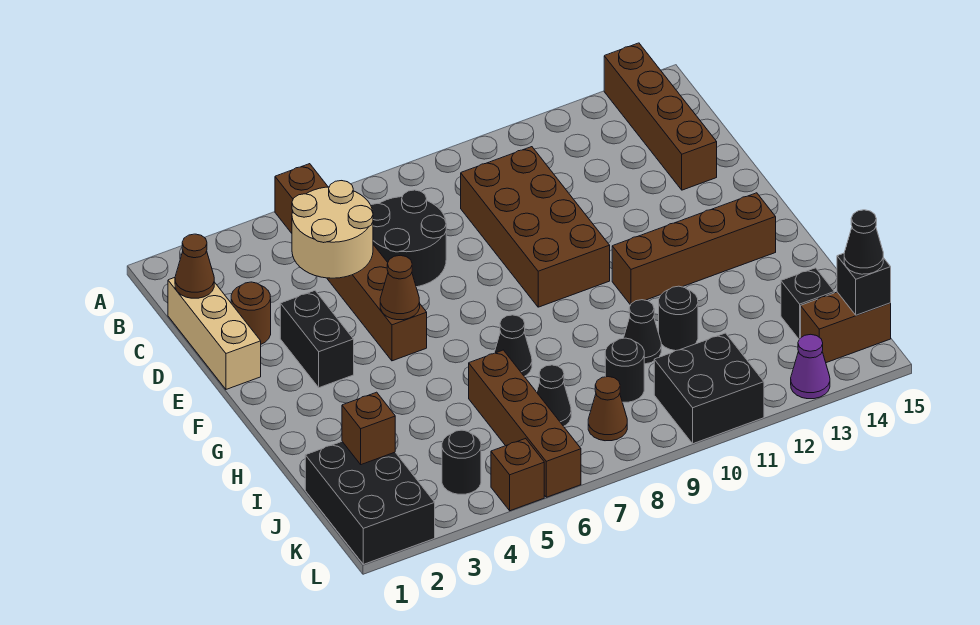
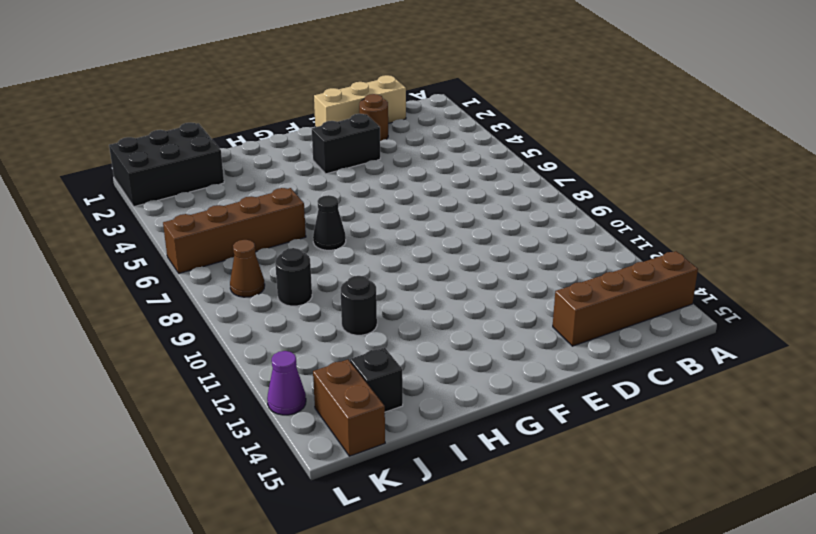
none -> brown 1x6 brick [275,164,427,361]
none -> black 2x2 round brick [371,190,446,287]
none -> brown 2x4 brick [461,147,610,307]

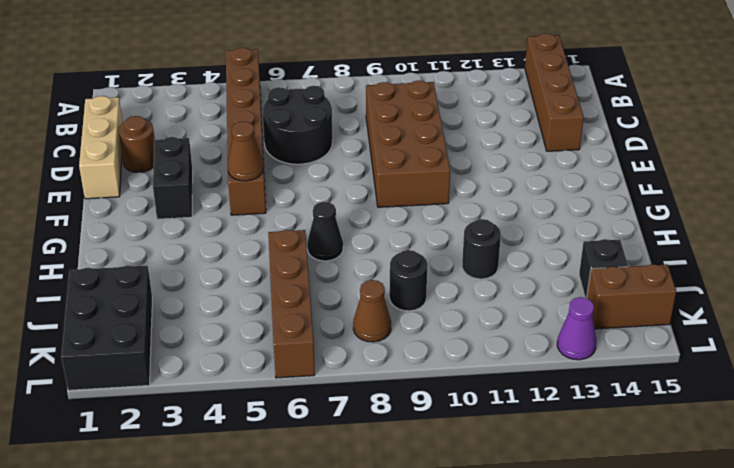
none -> brown 1x4 brick [612,193,776,305]
none -> black 1x1 cone [624,300,661,364]
none -> black 1x1 cone [537,365,571,426]

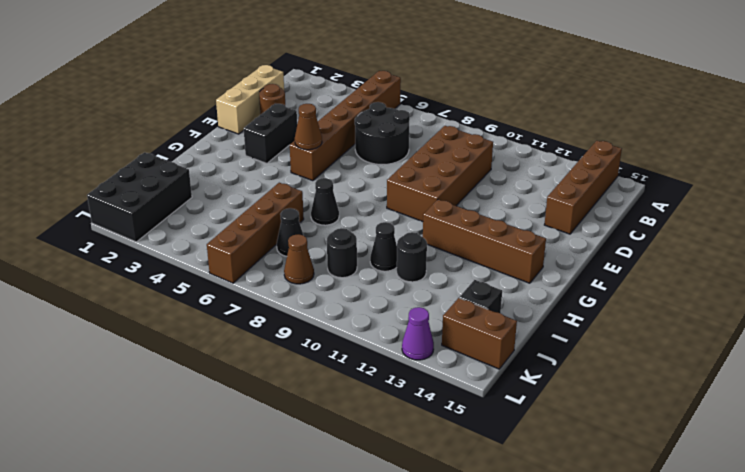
none -> black 1x1 round brick [442,430,481,494]
none -> black 2x2 brick [654,333,764,444]
none -> brown 1x1 brick [491,438,544,511]

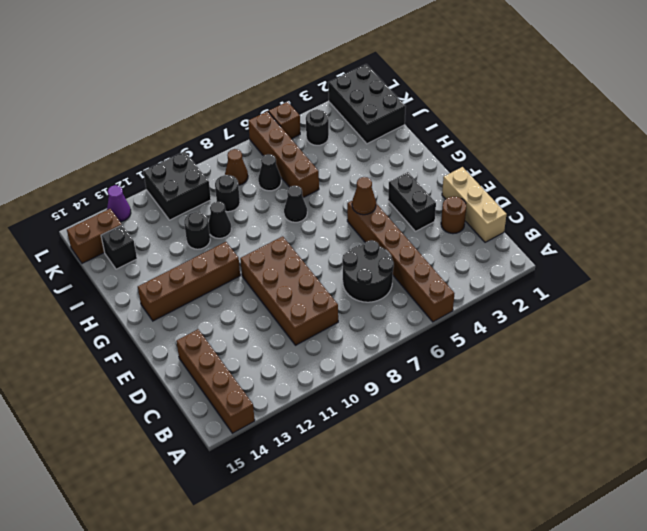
none -> brown 1x1 cone [175,234,214,298]
none -> tan 2x2 round brick [292,181,373,278]
none -> brown 1x1 brick [342,392,395,465]

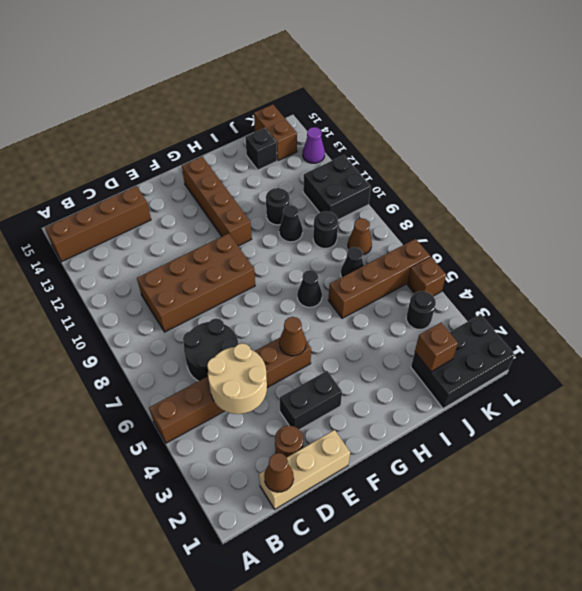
none -> black 1x1 brick [837,253,891,315]
none -> black 1x1 cone [844,210,883,274]

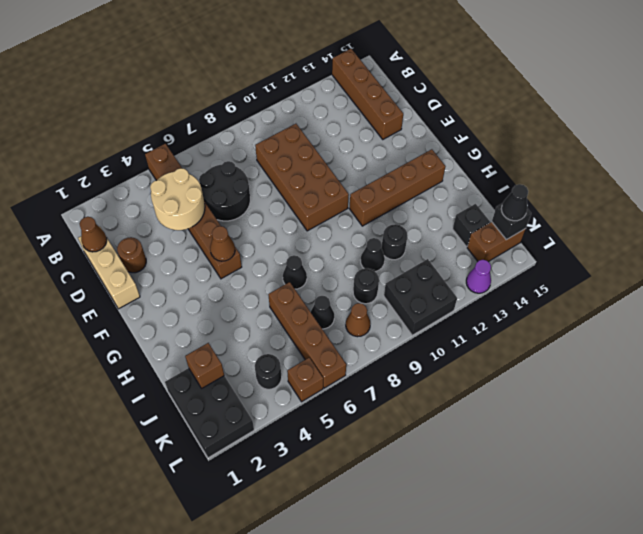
none -> black 1x2 brick [280,291,354,388]

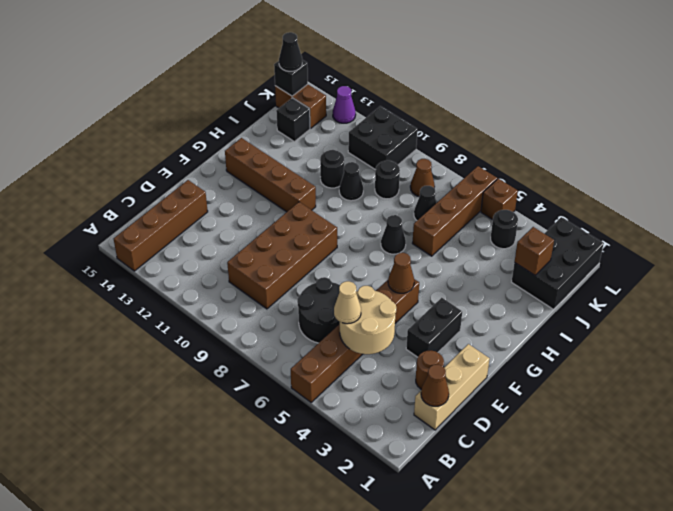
tan 1x1 cone [334,281,361,324] -> none

